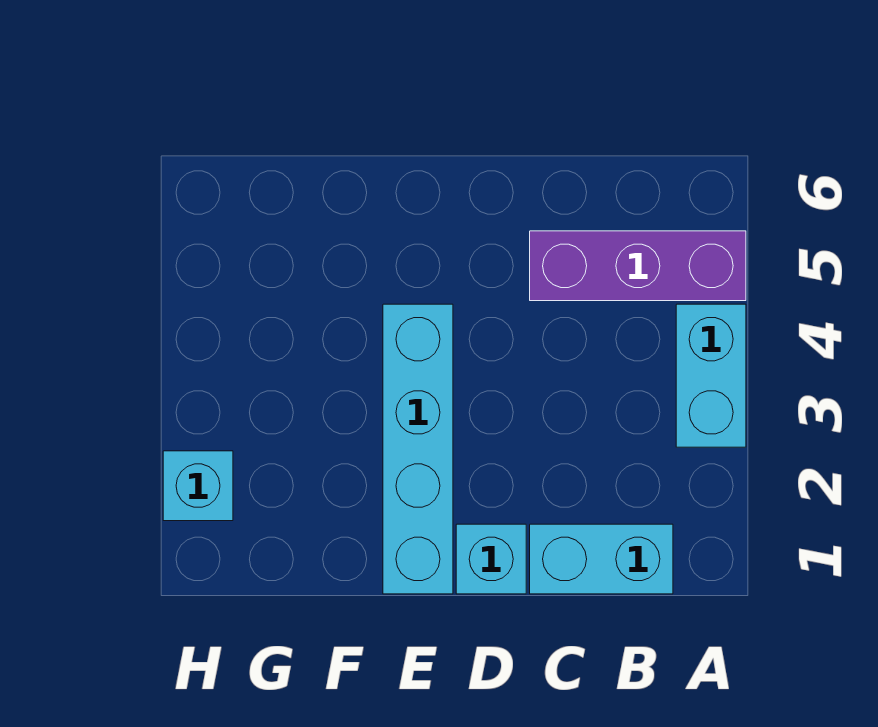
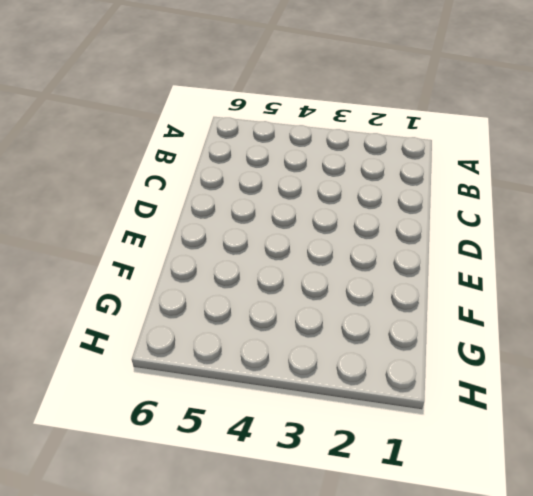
none -> cyan 1x2 brick [676,304,746,447]
none -> purple 1x3 brick [530,231,746,301]

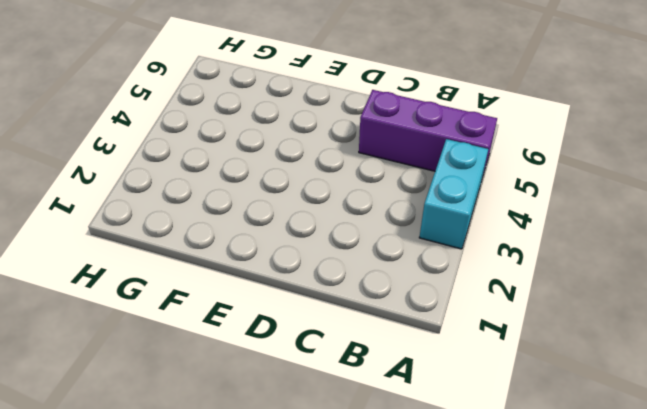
none -> cyan 1x2 brick [530,524,673,594]
none -> cyan 1x1 brick [456,524,526,594]

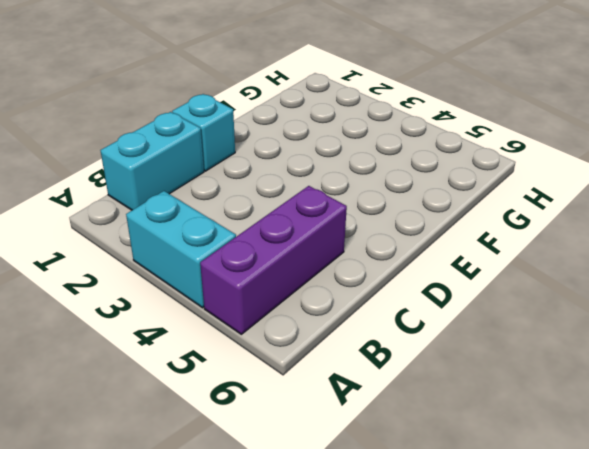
none -> cyan 1x4 brick [383,304,453,594]
none -> cyan 1x1 brick [163,451,233,521]

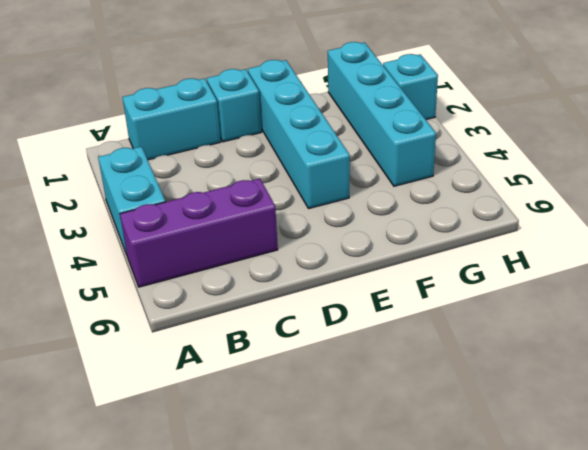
cyan 1x4 brick [328,42,436,186] -> none

